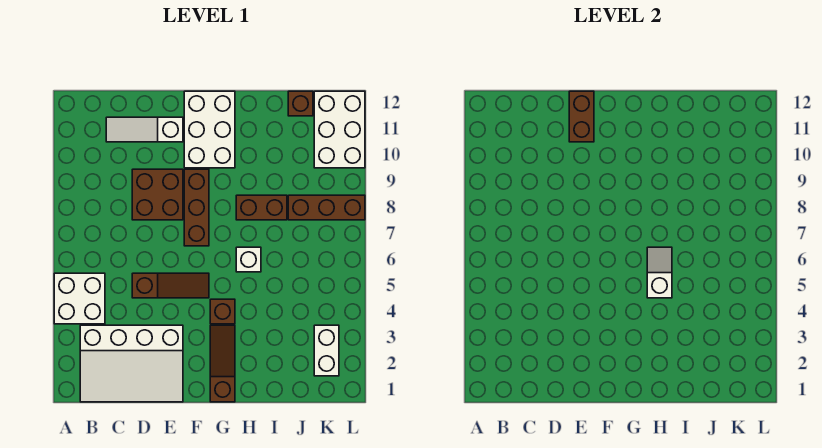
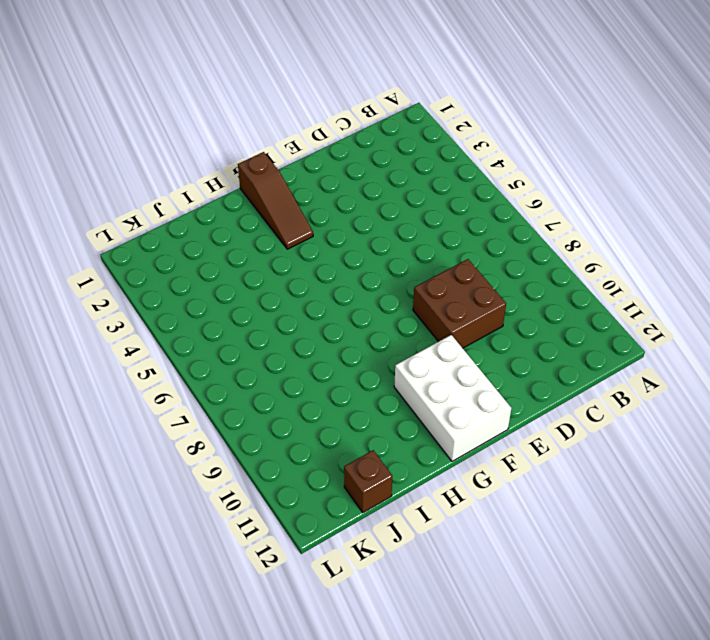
none -> white 2x2 brick [54,273,105,324]
none -> white 3x4 slope [80,325,183,402]
none -> white 1x3 slope [106,117,183,142]

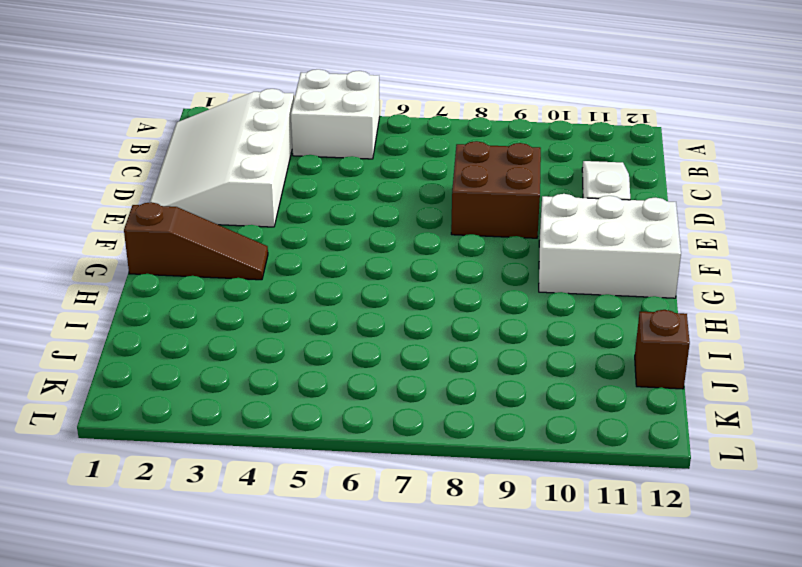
none -> brown 1x3 slope [132,273,209,298]
none -> brown 1x3 brick [184,169,209,246]
none -> brown 1x1 brick [210,299,235,324]

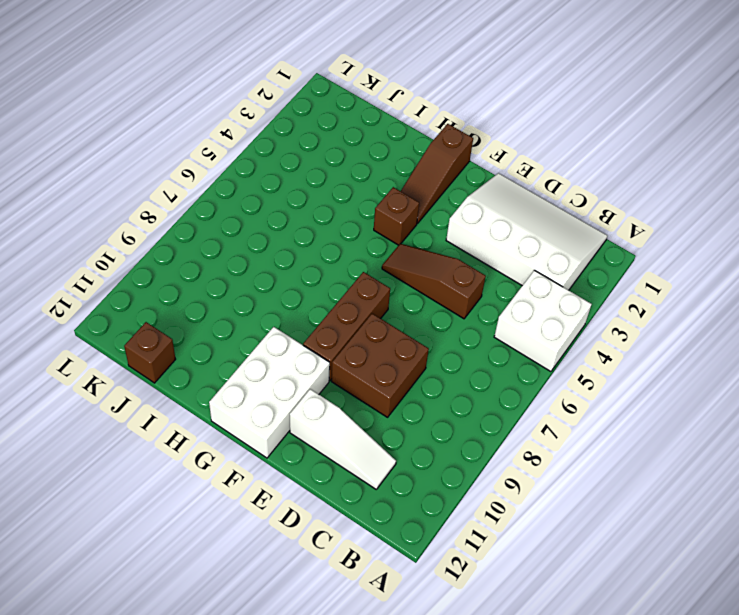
none -> white 1x1 brick [236,247,261,272]
none -> brown 1x2 brick [236,195,287,220]
none -> brown 1x3 brick [288,195,365,220]

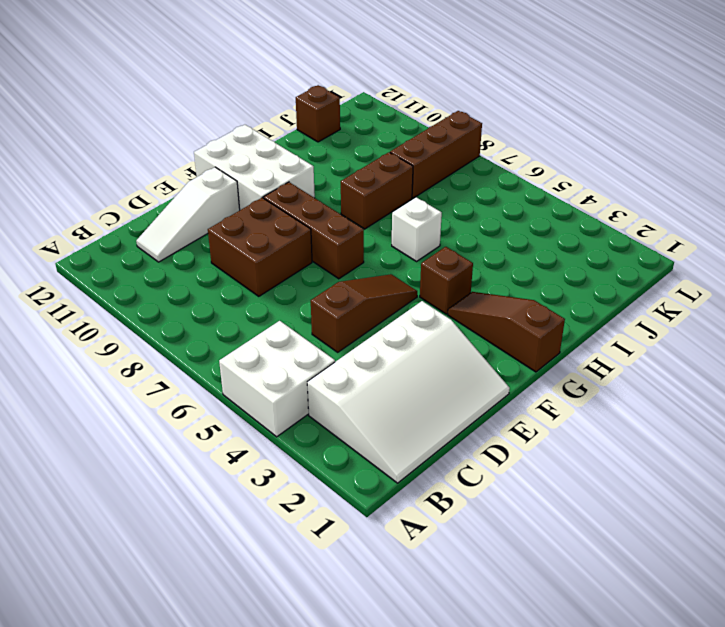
none -> white 1x2 brick [314,325,339,376]
none -> white 2x3 brick [314,91,365,168]
none -> brown 1x2 brick [569,91,594,142]

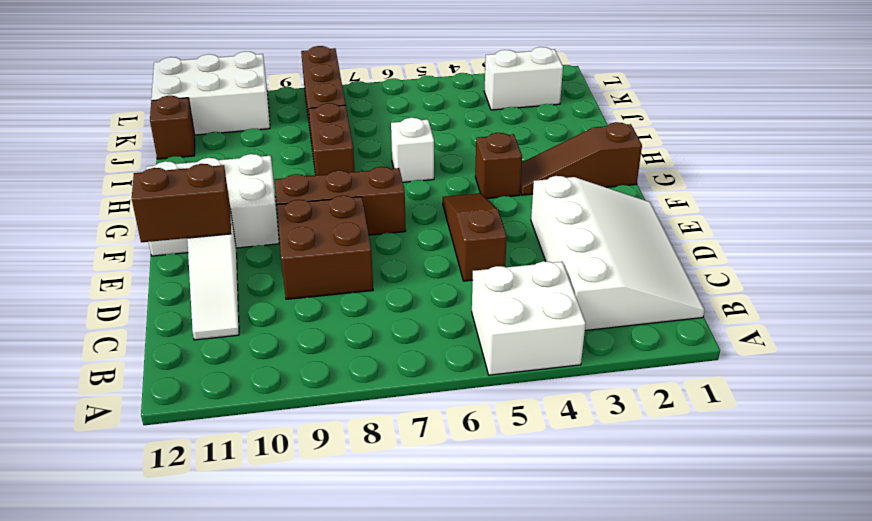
none -> white 1x2 slope [647,247,672,298]

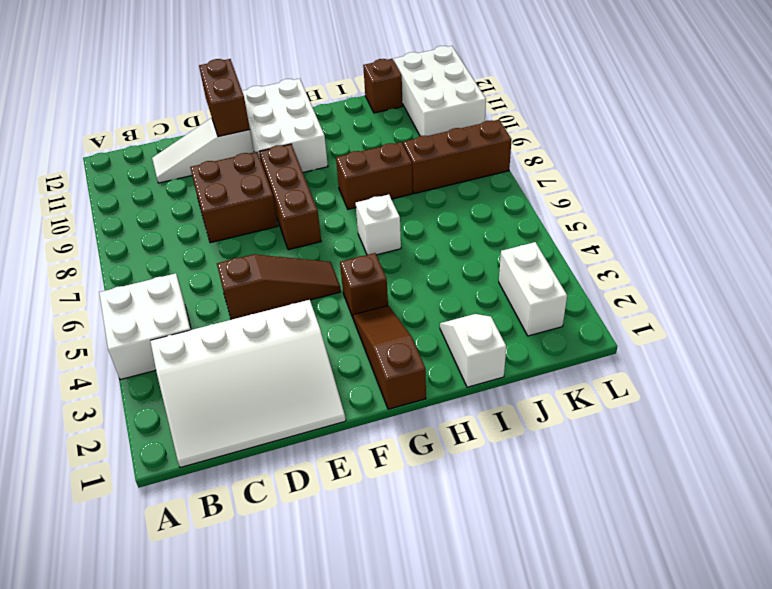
white 1x2 slope [440,314,506,387] -> white 1x2 slope moved to [647,247,672,298]

